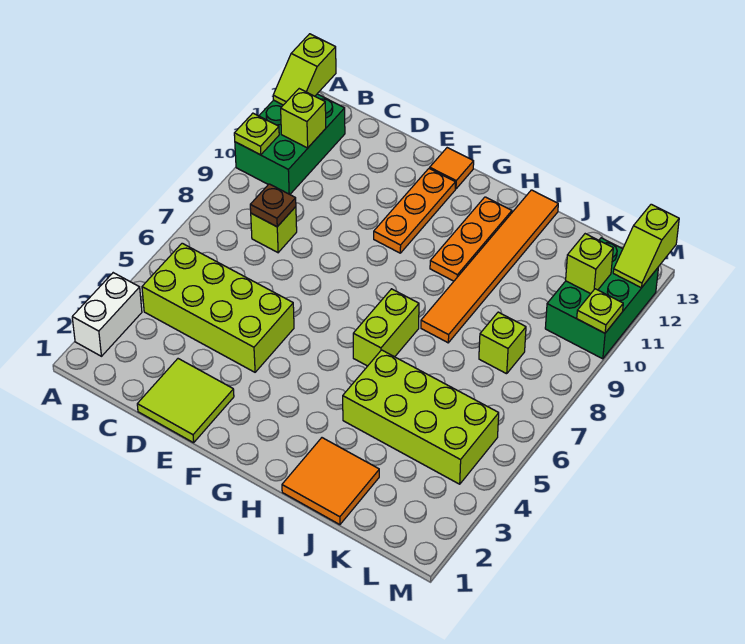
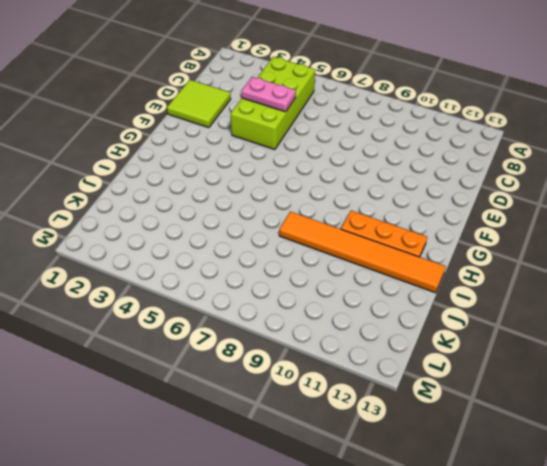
pink 1x2 plate [242,77,296,112] -> none
none -> white 1x2 brick [72,273,142,356]
none -> green 2x3 brick [235,94,345,194]
none -> lime 1x1 brick [251,207,297,253]

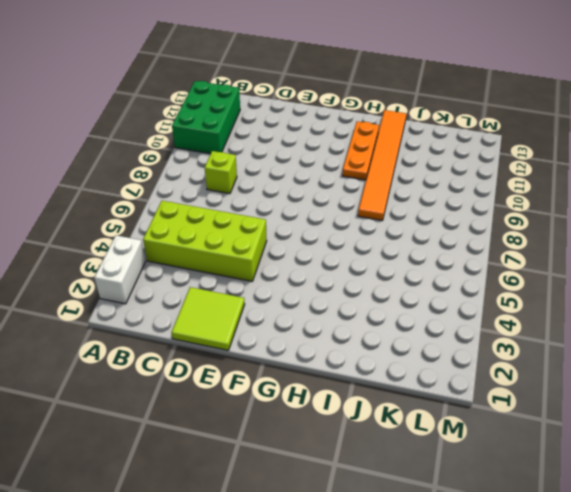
none -> orange 1x3 plate [374,168,455,253]
none -> orange 1x1 tile [430,148,474,189]
none -> lime 1x2 brick [353,289,419,366]

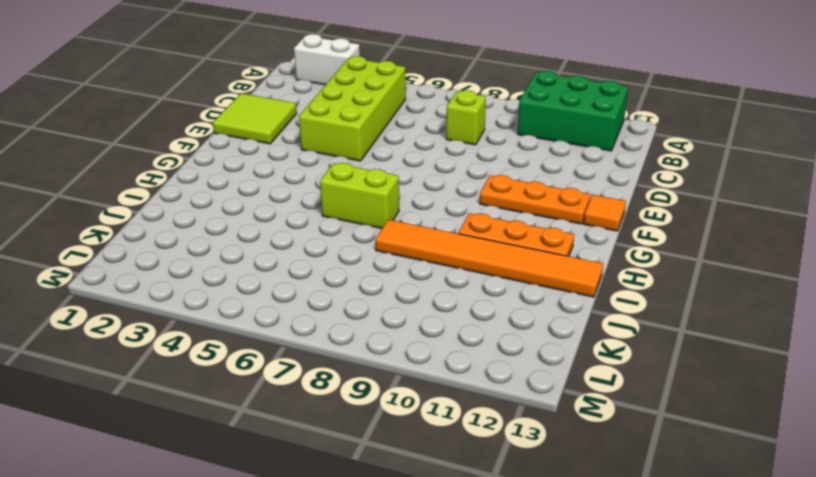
none -> orange 2x2 tile [282,438,379,525]
none -> lime 2x4 brick [343,350,499,484]
none -> lime 1x1 brick [479,312,526,374]

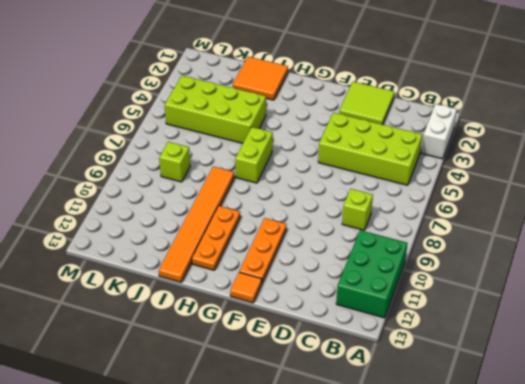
none -> green 2x3 brick [545,238,658,359]
none -> lime 1x1 plate [234,113,279,155]
none -> lime 1x2 slope [273,34,336,105]

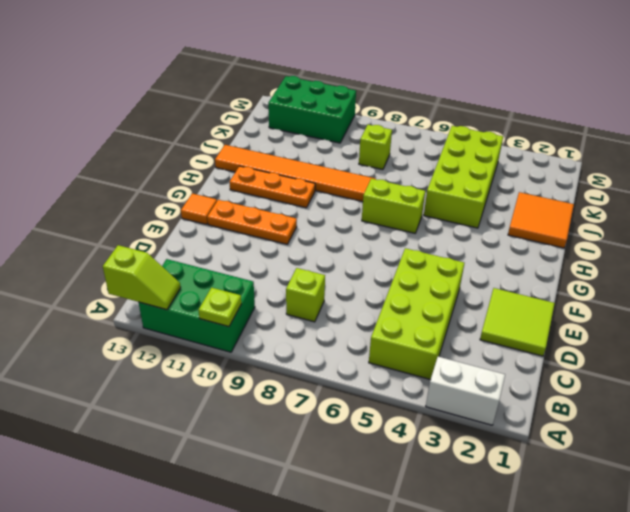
none -> lime 1x1 brick [281,89,326,148]
none -> brown 1x1 plate [250,184,296,227]
none -> lime 1x1 brick [566,234,613,294]

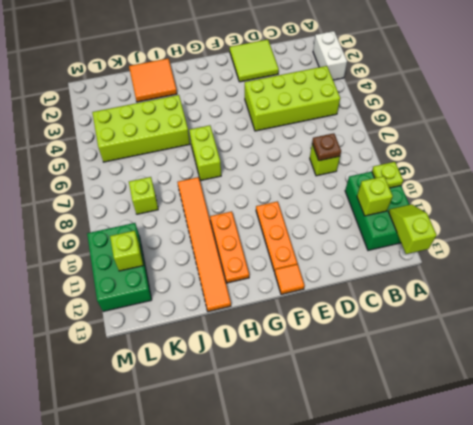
none -> lime 1x1 plate [577,289,623,333]
none -> lime 1x2 slope [613,204,679,288]

